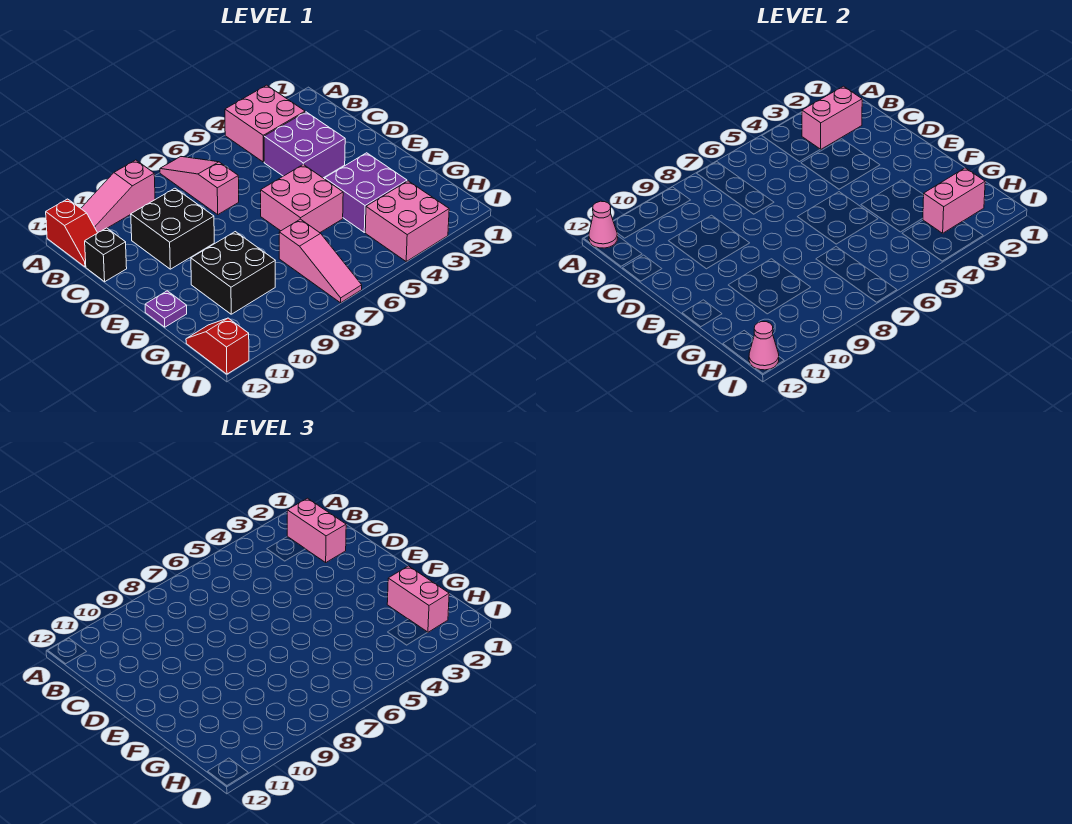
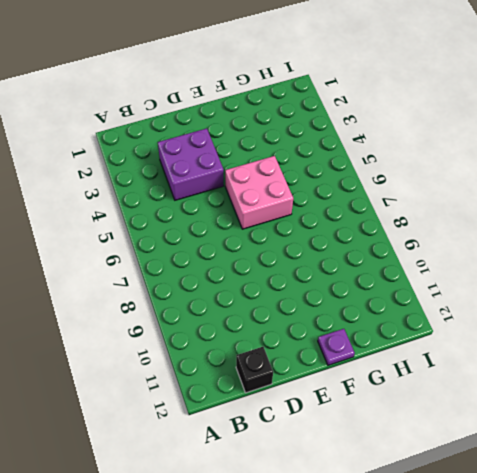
none -> pink 2x2 brick [225,85,305,162]
none -> pink 1x3 slope [160,157,239,214]
none -> pink 1x3 slope [81,160,155,233]

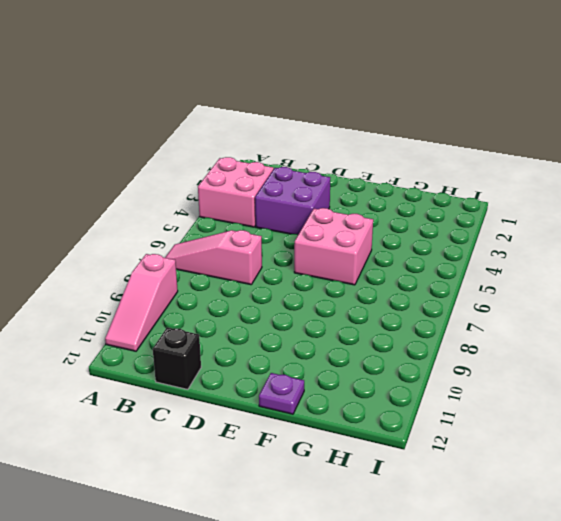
none -> red 1x2 slope [46,199,97,267]
none -> black 2x2 brick [131,188,214,269]
none -> purple 2x2 brick [325,153,407,232]

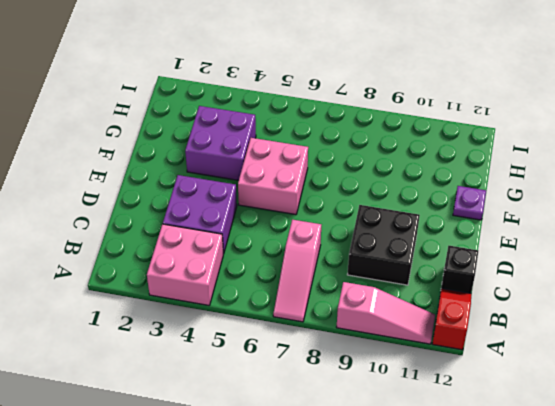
none -> black 2x2 brick [191,232,275,314]
none -> pink 1x3 slope [279,219,362,303]
none -> pink 2x2 brick [365,181,449,261]

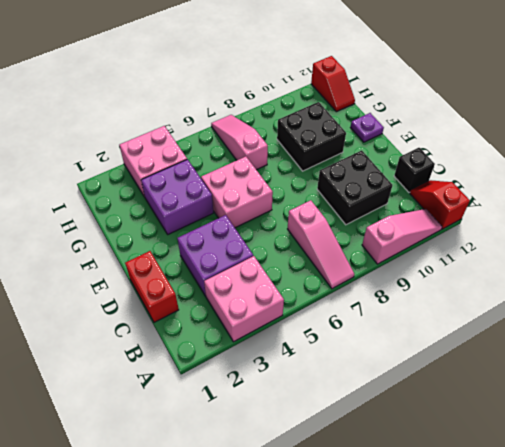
red 1x2 brick [125,251,179,322] -> none
none -> pink 1x1 cone [589,201,618,248]
none -> pink 1x2 brick [802,86,862,149]
none -> pink 1x2 brick [923,168,985,233]

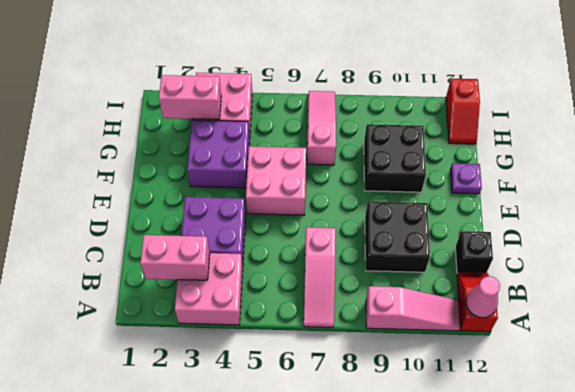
none -> pink 1x1 cone [749,322,779,370]
none -> pink 1x2 brick [287,498,346,562]
none -> pink 1x2 brick [387,566,449,632]

